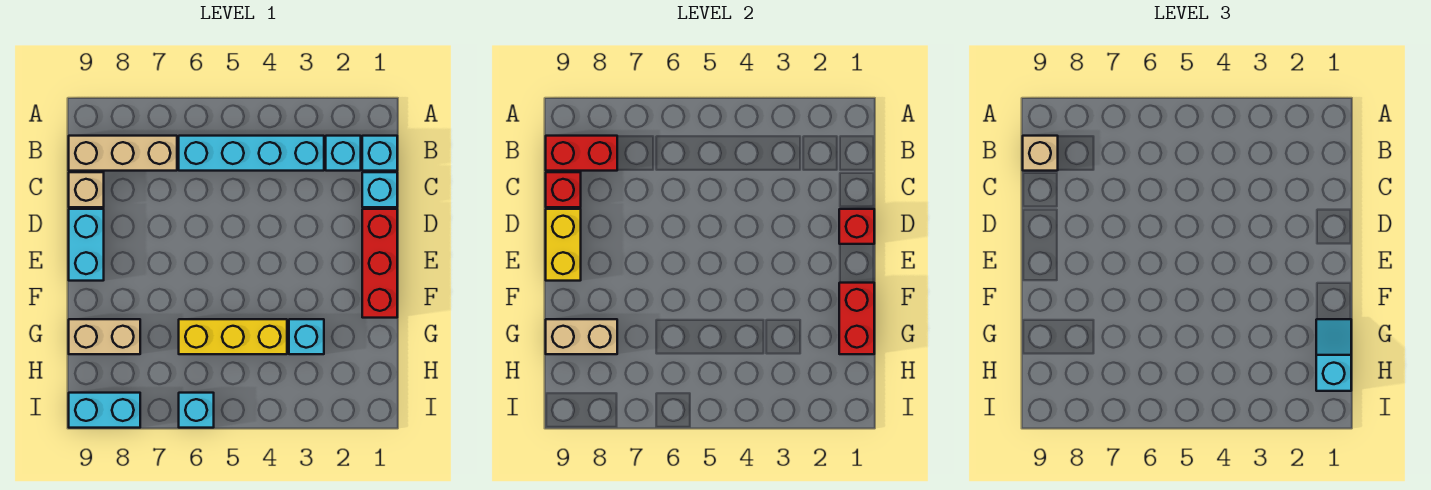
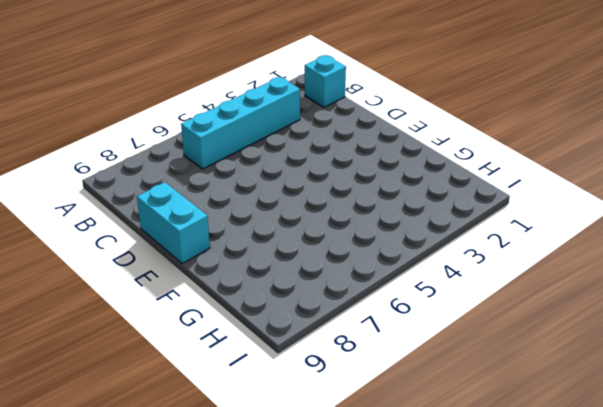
none -> cyan 1x1 brick [326,136,361,171]
none -> tan 1x3 brick [69,136,177,171]
none -> cyan 1x1 brick [362,172,397,207]

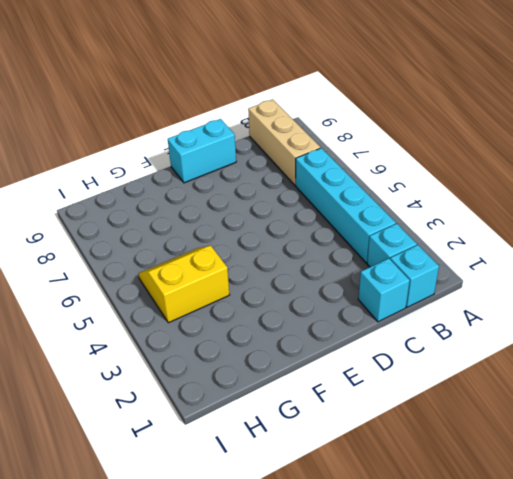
yellow 2x2 slope [138,246,230,323] -> yellow 1x3 brick [179,319,287,354]
none -> tan 1x1 brick [69,172,104,207]
none -> red 1x3 brick [362,209,397,318]
none -> cyan 1x1 brick [289,319,324,354]

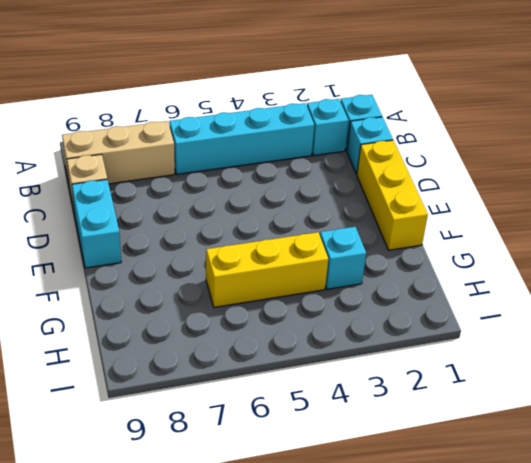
yellow 1x3 brick [357,140,428,250] -> red 1x3 brick [362,209,397,318]
none -> tan 1x2 brick [69,319,140,354]
none -> cyan 1x1 brick [179,393,214,428]
none -> cyan 1x2 brick [69,393,140,428]

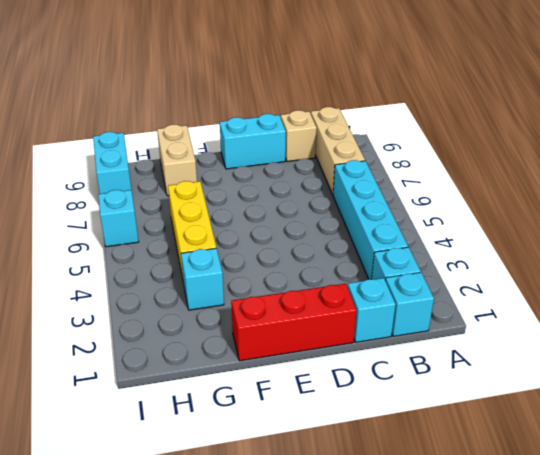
none -> red 1x2 brick [546,136,617,171]
none -> red 1x1 brick [546,172,581,207]
none -> red 1x1 brick [839,209,874,244]

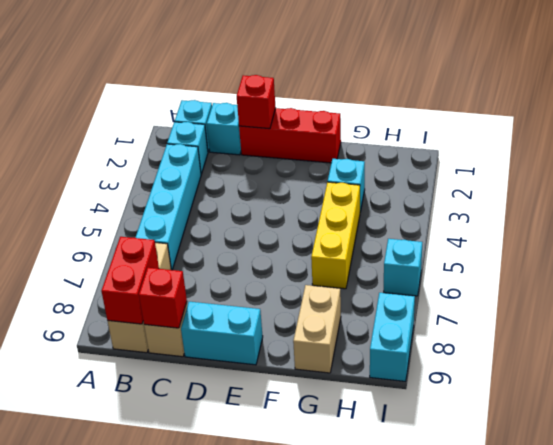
none -> yellow 1x2 brick [546,209,581,281]
none -> red 1x2 brick [839,283,874,354]
none -> tan 1x2 brick [546,319,617,354]

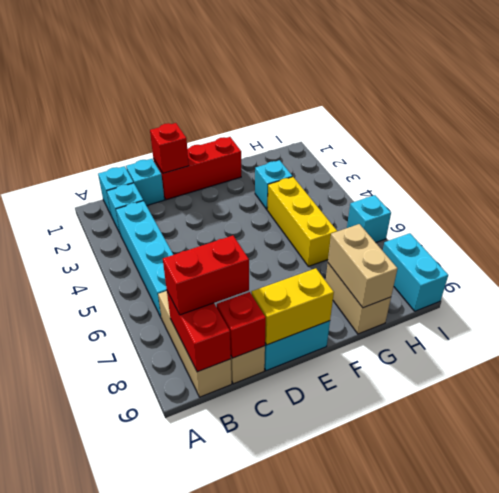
red 1x2 brick [163,236,249,315] -> red 1x2 brick moved to [839,283,874,354]
none -> tan 1x1 brick [1023,136,1058,171]
none -> cyan 1x2 slope [1316,319,1351,391]

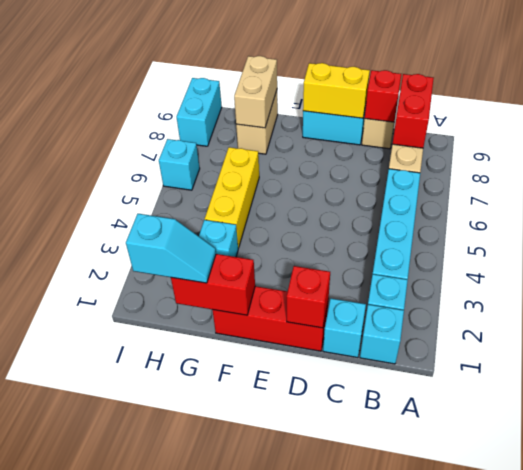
none -> tan 1x1 brick [1023,136,1058,171]

